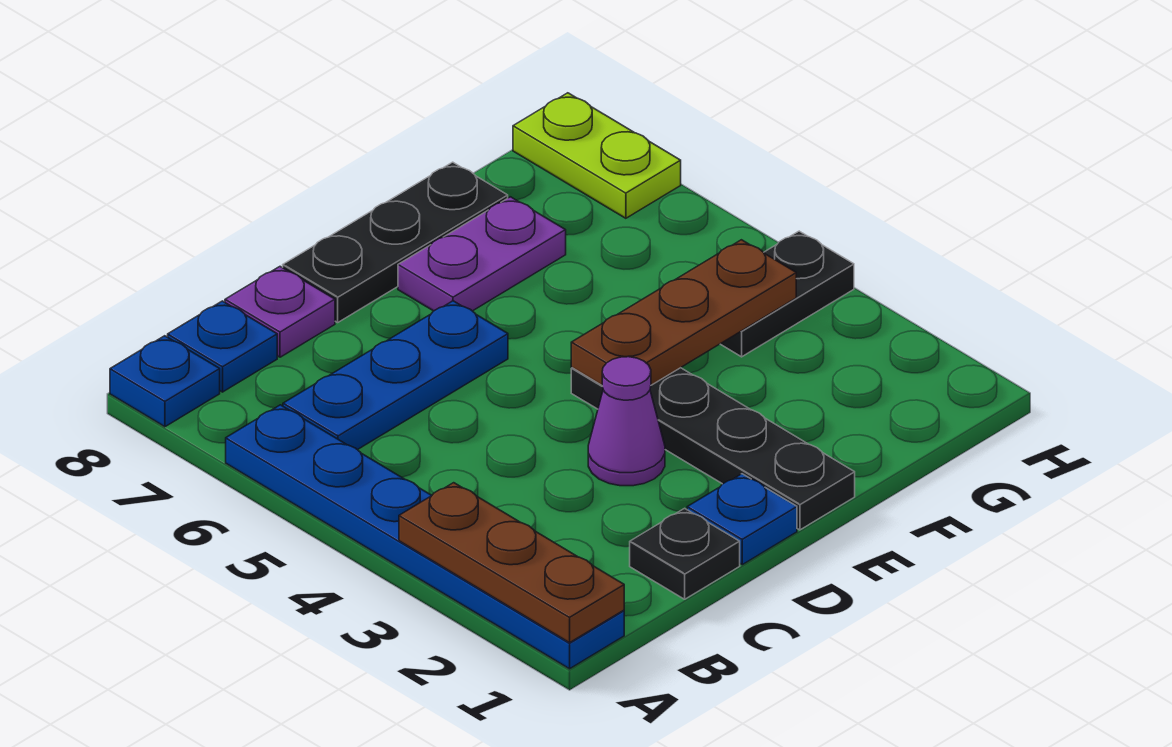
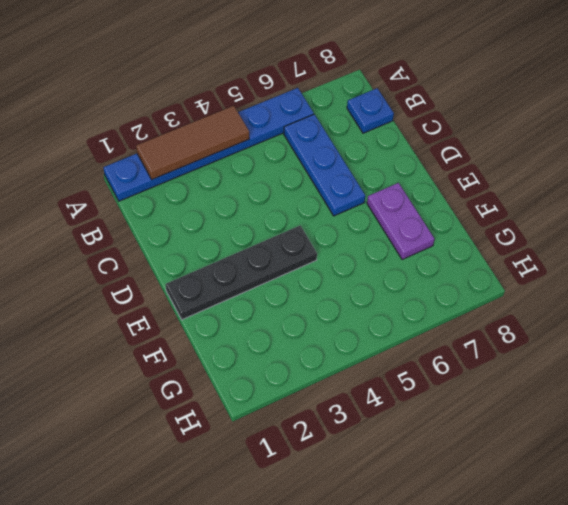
brown 1x3 tile [136,106,249,179] -> brown 1x3 plate [399,483,624,643]
none -> blue 1x1 plate [110,336,220,427]
none -> black 1x1 plate [630,508,740,599]
none -> purple 1x1 plate [225,267,335,357]

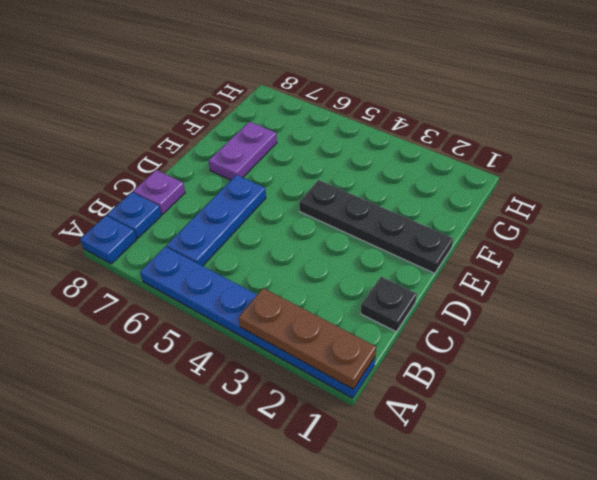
none -> blue 1x1 plate [687,474,797,565]
none -> purple 1x1 cone [588,357,665,486]
none -> black 1x3 plate [283,162,508,322]

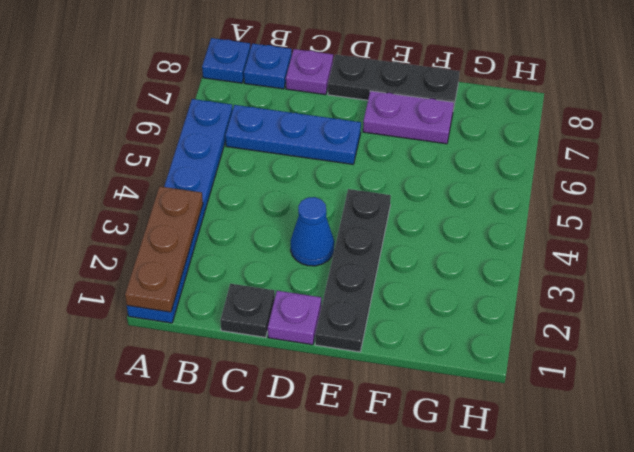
purple 1x1 plate [268,291,321,345] -> blue 1x1 plate [687,474,797,565]
blue 1x1 cone [291,197,334,266] -> purple 1x1 cone [588,357,665,486]
none -> black 1x2 plate [721,231,854,357]
none -> lime 1x2 plate [513,93,681,218]
none -> brown 1x3 plate [571,240,796,385]

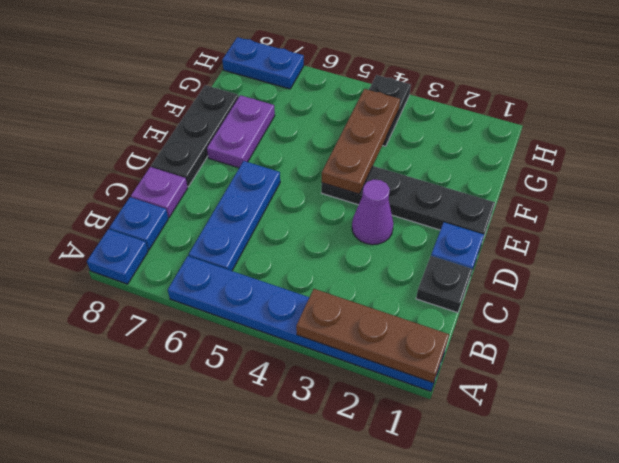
blue 1x2 plate [222,37,304,89] -> lime 1x2 plate [513,93,681,218]

